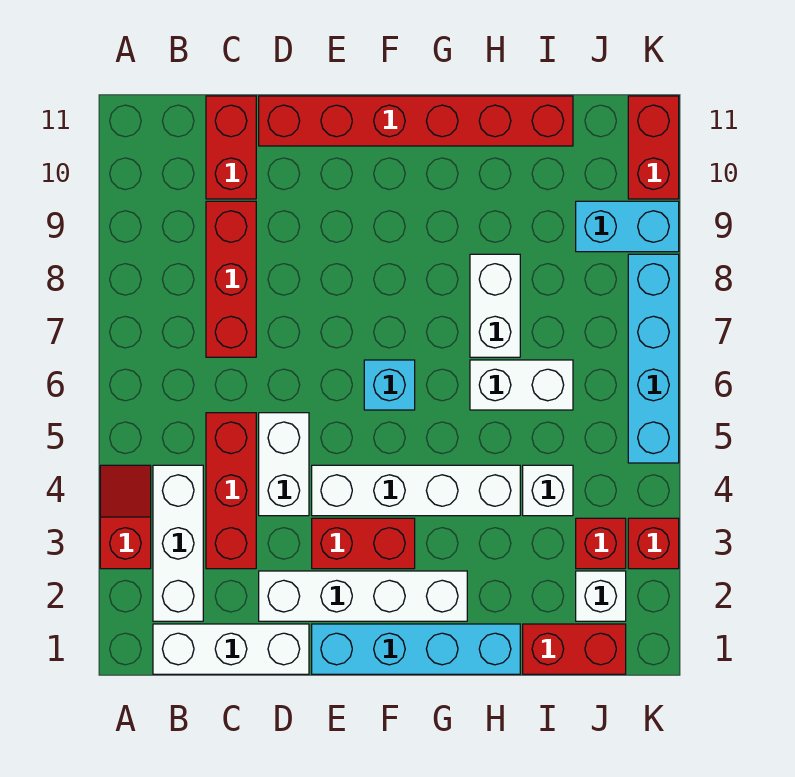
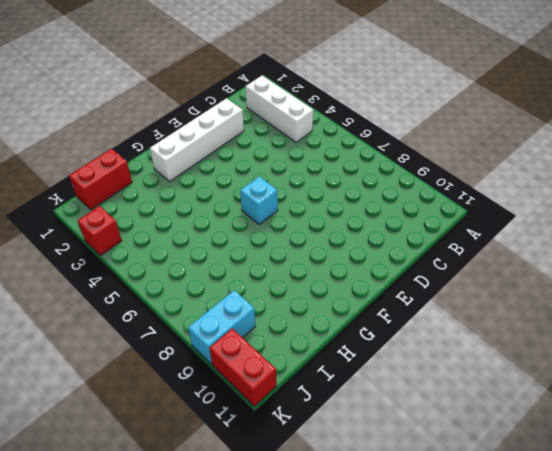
none -> red 1x2 slope [100,465,151,569]
none -> white 1x3 brick [153,624,309,674]
none -> red 1x3 brick [206,413,256,569]

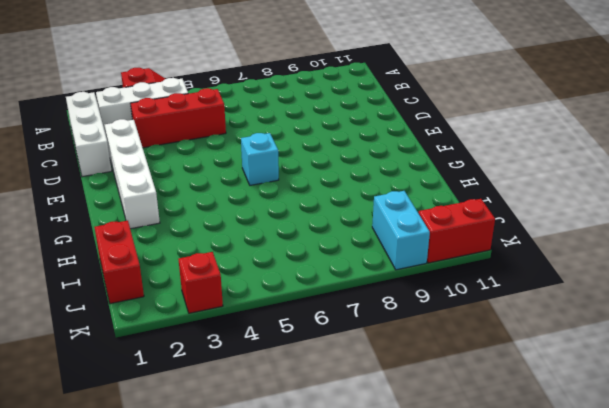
none -> red 1x3 brick [206,201,256,357]
none -> red 1x2 brick [206,96,256,199]
none -> white 1x2 brick [259,413,309,516]

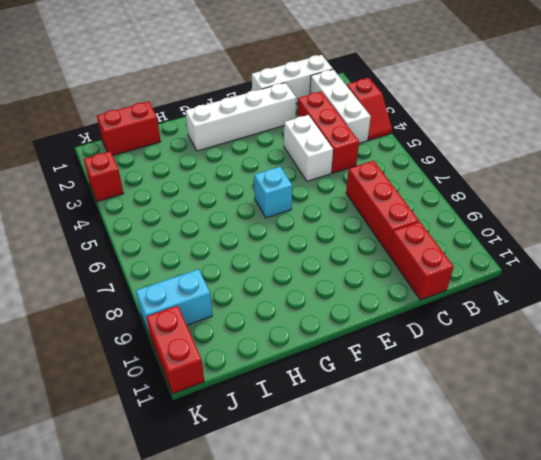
none -> red 1x6 brick [259,96,573,146]
none -> cyan 1x4 brick [312,624,520,674]
none -> red 1x2 brick [312,518,415,569]

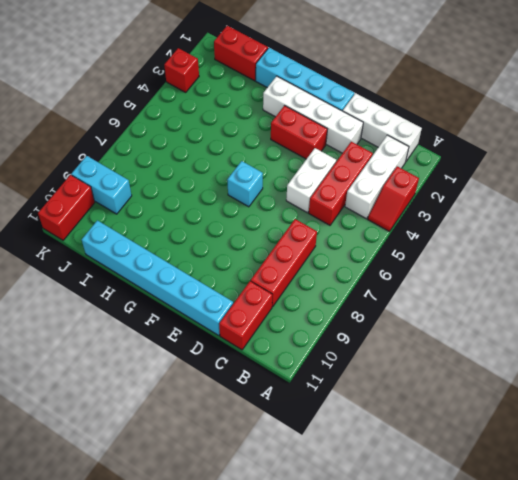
cyan 1x6 brick [82,220,233,336] -> red 1x6 brick [259,96,573,146]
none -> white 1x4 brick [312,465,520,516]
none -> white 1x2 brick [470,360,573,410]
none -> white 1x2 brick [470,254,520,357]

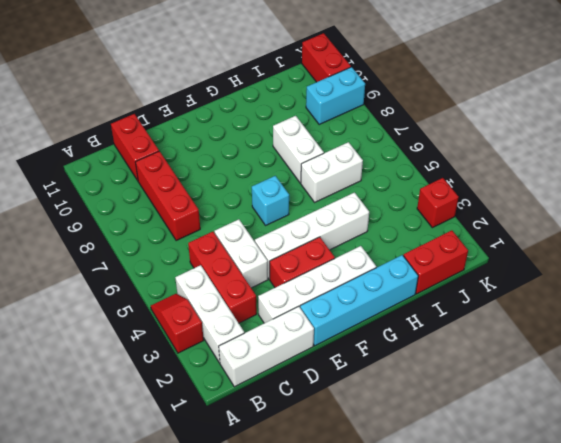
none -> red 1x6 brick [259,96,573,146]
none -> white 1x1 brick [523,465,573,516]
none -> white 1x1 brick [576,571,626,621]

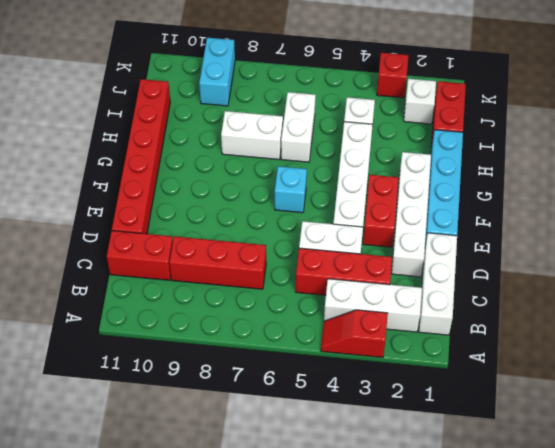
none -> red 1x1 brick [576,518,626,569]
none -> cyan 1x4 brick [628,254,679,463]
none -> red 1x2 brick [628,96,679,199]

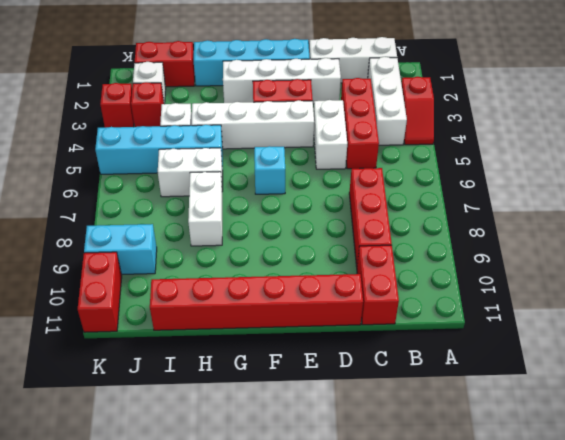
cyan 1x4 brick [95,125,223,174] -> cyan 1x4 brick turned to [628,254,679,463]

